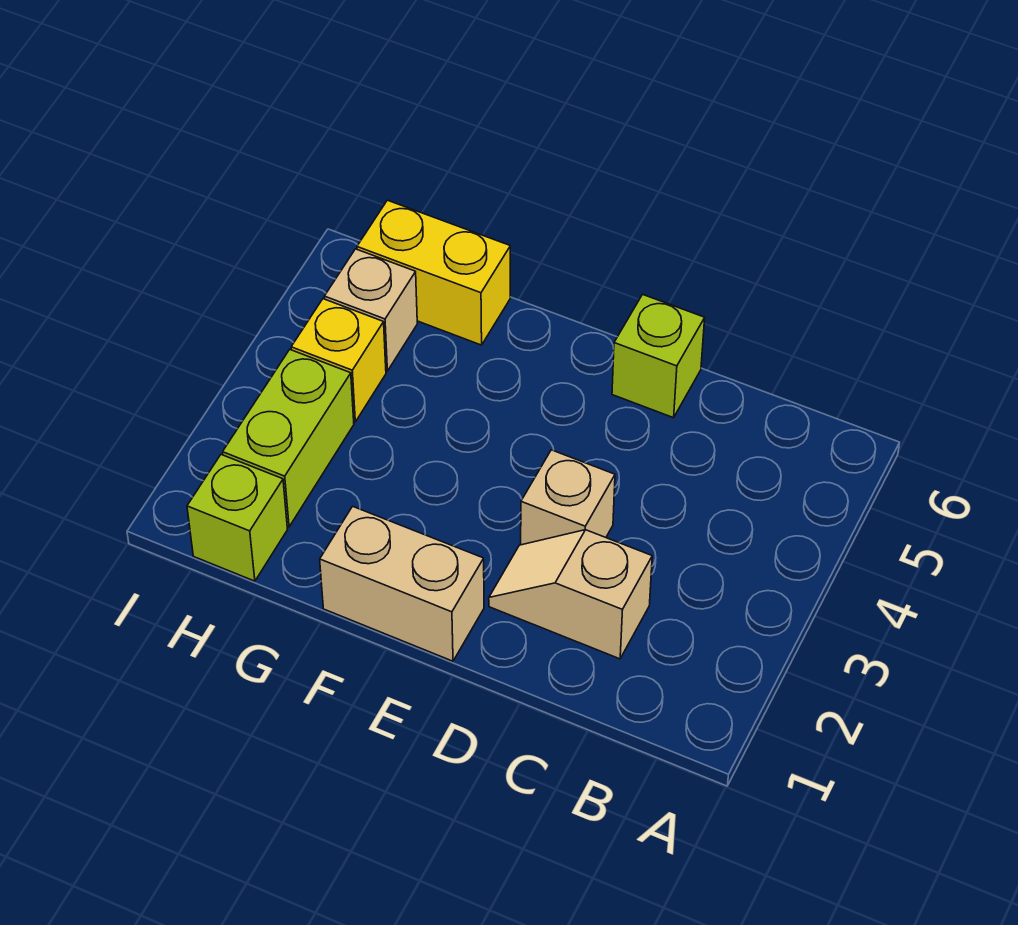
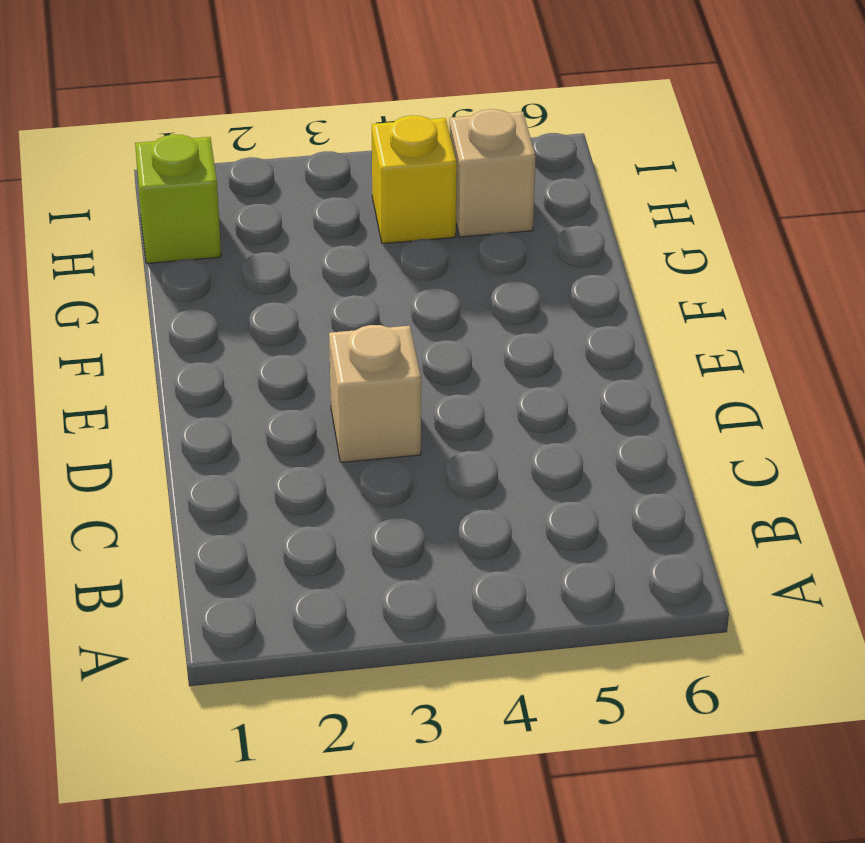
none -> tan 1x2 slope [489,530,652,659]
none -> lime 1x1 brick [612,294,705,418]

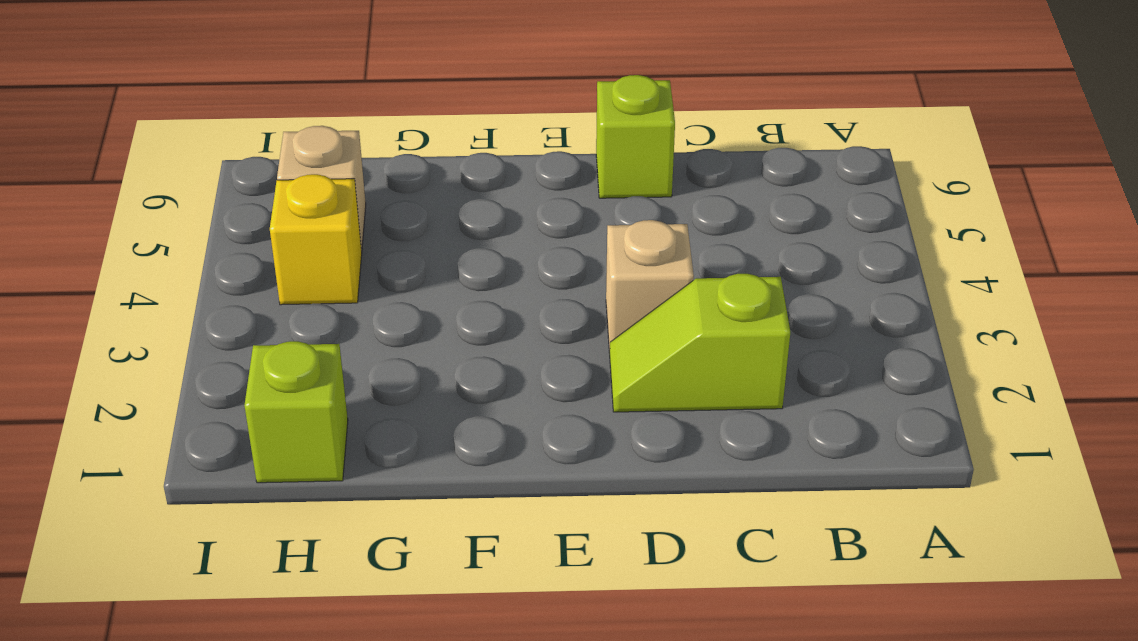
lime 1x2 slope [610,274,790,412] -> tan 1x2 slope [489,530,652,659]
none -> tan 1x2 brick [320,506,484,661]
none -> yellow 1x2 brick [357,200,510,345]

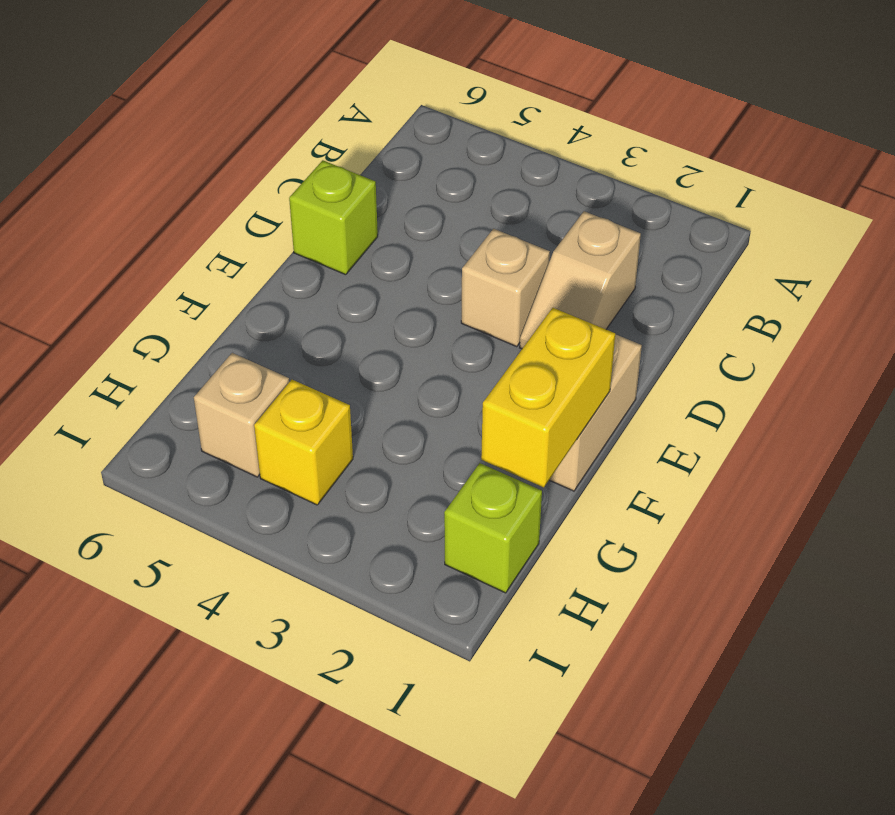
yellow 1x2 brick [481,308,615,487] -> yellow 1x2 brick moved to [357,200,510,345]
none -> lime 1x2 brick [223,350,354,527]

